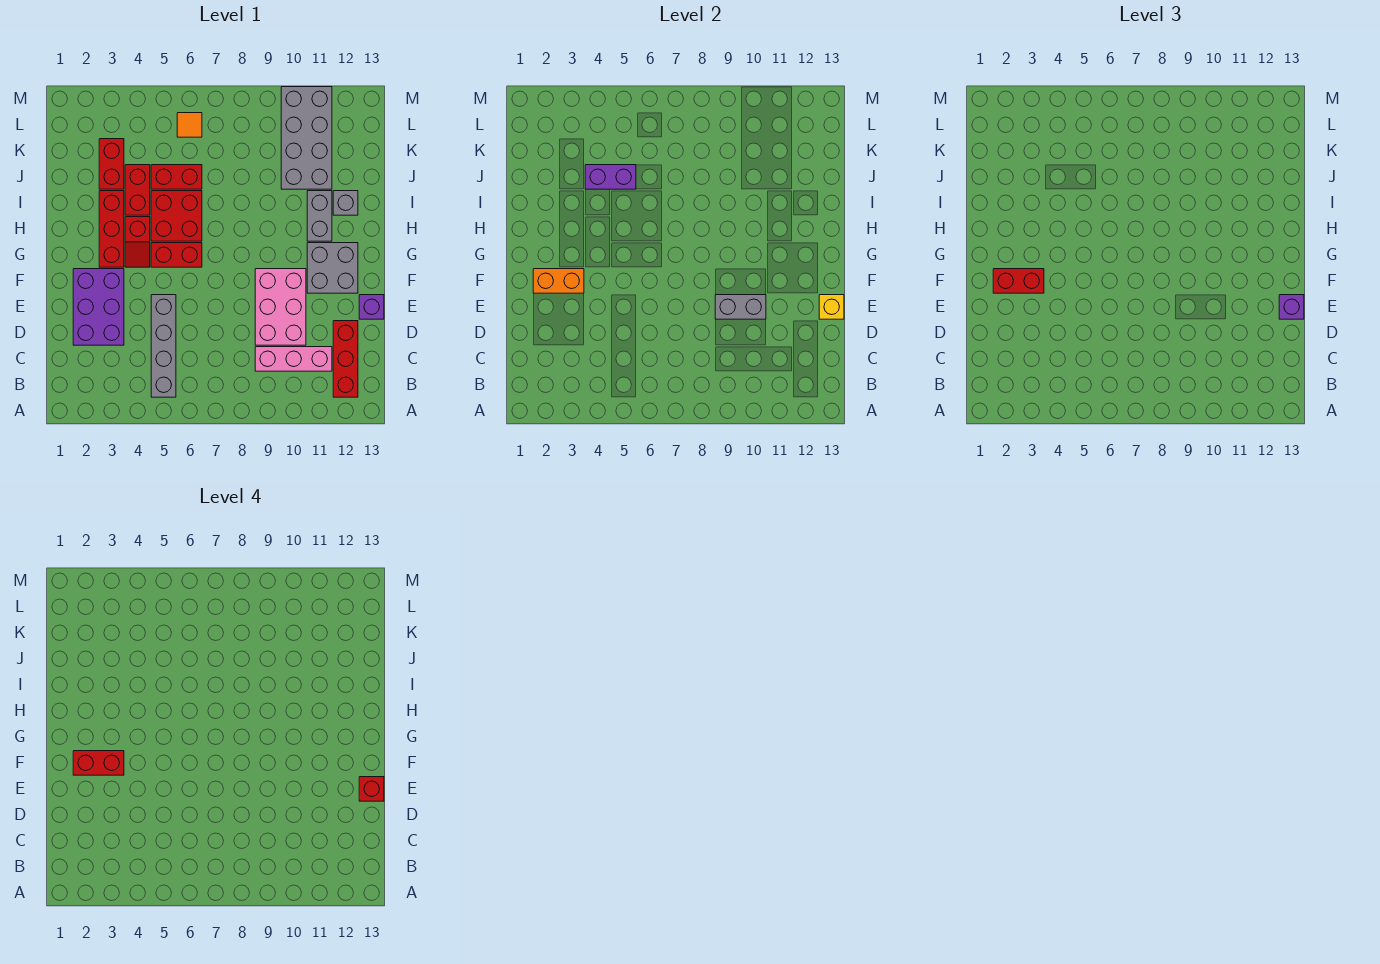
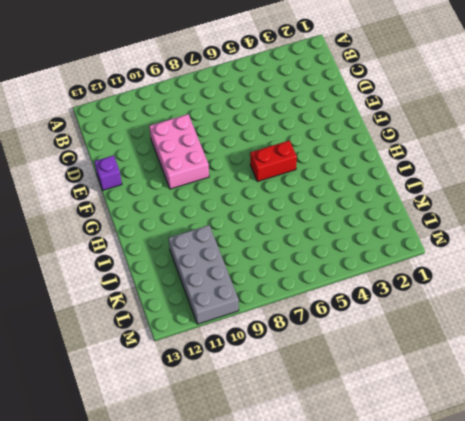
none -> grey 1x4 brick [151,295,176,397]
none -> red 1x3 brick [333,321,358,397]
none -> pink 1x3 brick [255,347,332,371]

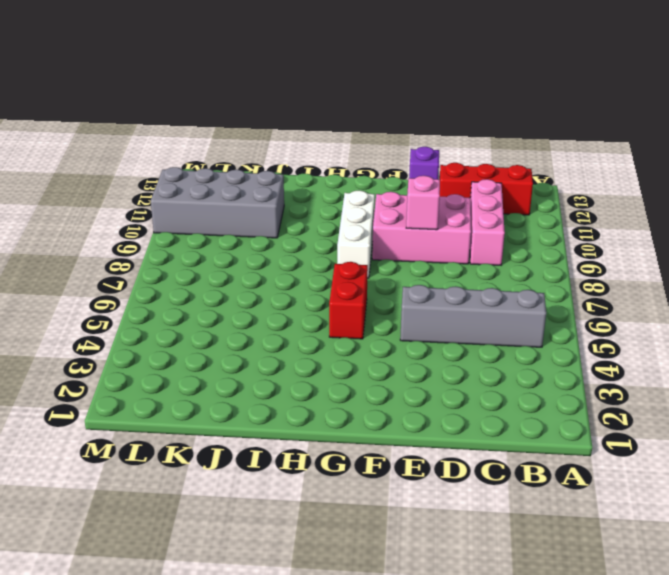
pink 1x1 brick [406,176,440,230] -> grey 1x2 brick [715,295,766,319]
white 1x3 brick [337,190,375,278] -> none
none -> purple 2x3 brick [73,269,124,345]
none -> grey 2x2 brick [307,243,358,293]
none -> red 1x3 brick [99,191,124,267]

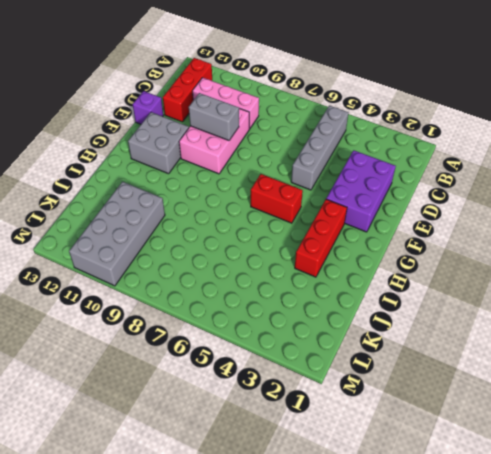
none -> red 1x2 slope [125,217,150,267]
none -> red 2x2 brick [151,191,202,241]
none -> grey 1x2 brick [307,191,332,241]

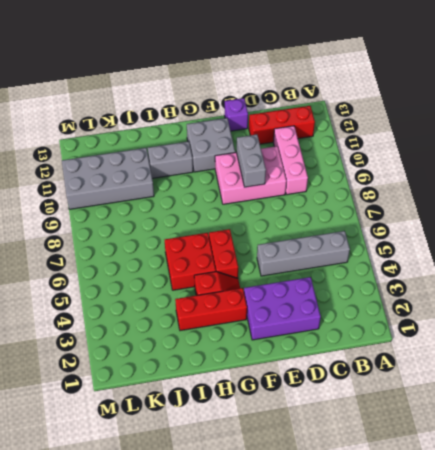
none -> red 1x2 brick [125,165,150,215]
none -> grey 1x1 brick [333,191,358,215]
none -> red 1x2 brick [99,139,124,189]

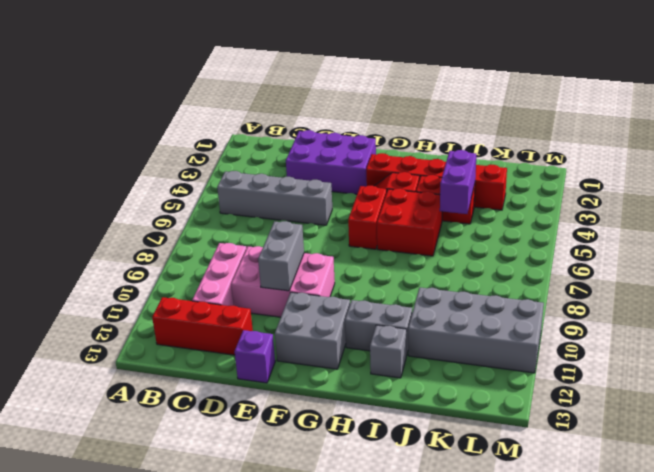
none -> red 1x2 brick [151,165,202,189]
none -> orange 1x1 tile [177,113,202,137]
none -> yellow 1x1 brick [819,295,844,319]

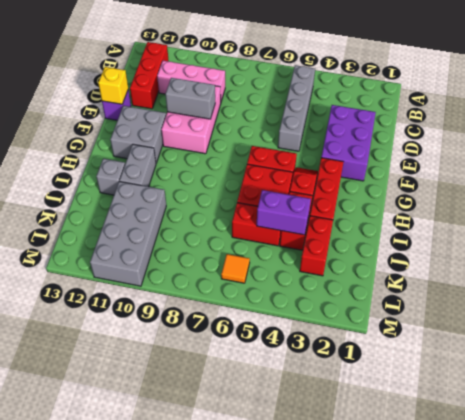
none -> orange 1x2 brick [533,269,584,293]
none -> purple 1x1 brick [1279,295,1304,319]
none -> red 1x2 brick [993,269,1044,293]

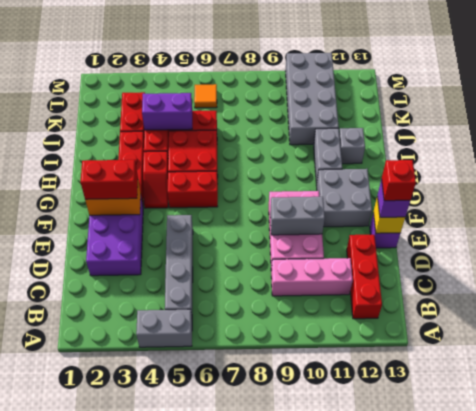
grey 1x2 brick [136,309,192,347] -> none
none -> red 1x2 brick [73,751,124,775]

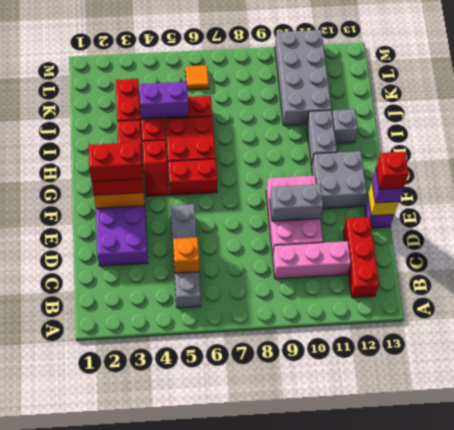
orange 1x1 brick [173,237,199,273] -> none

